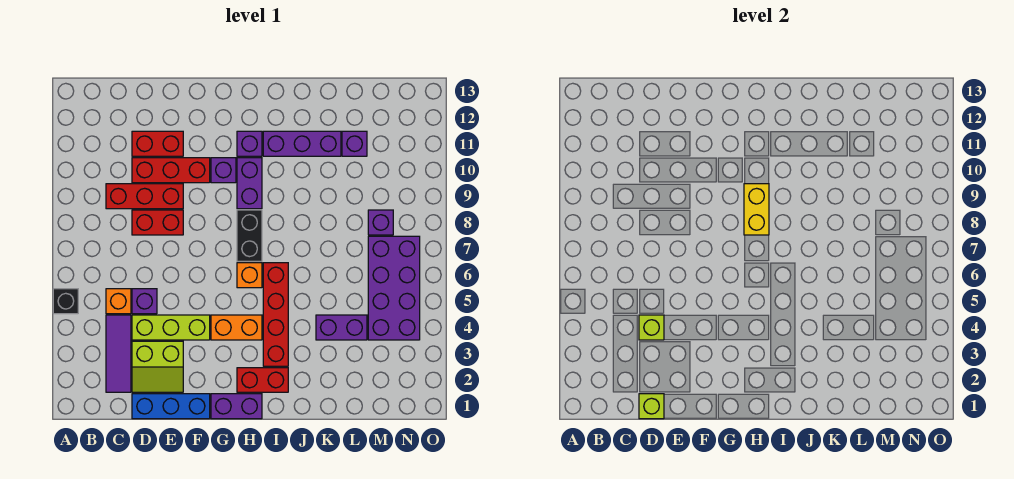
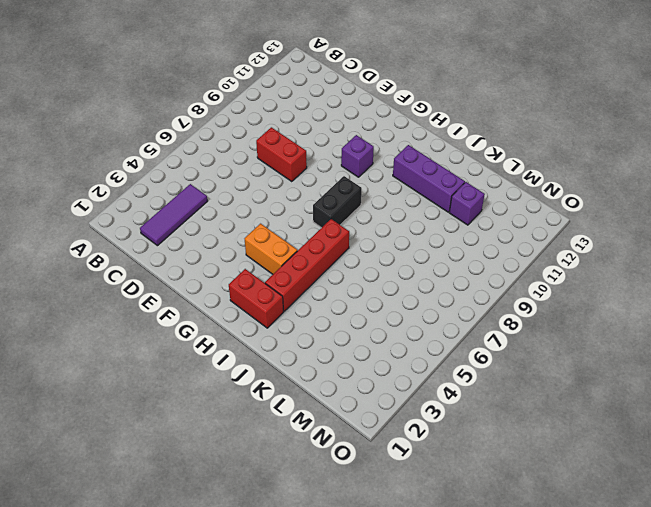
none -> black 1x1 brick [53,289,78,314]
none -> orange 1x1 brick [106,289,131,314]
none -> red 1x3 brick [106,184,183,209]

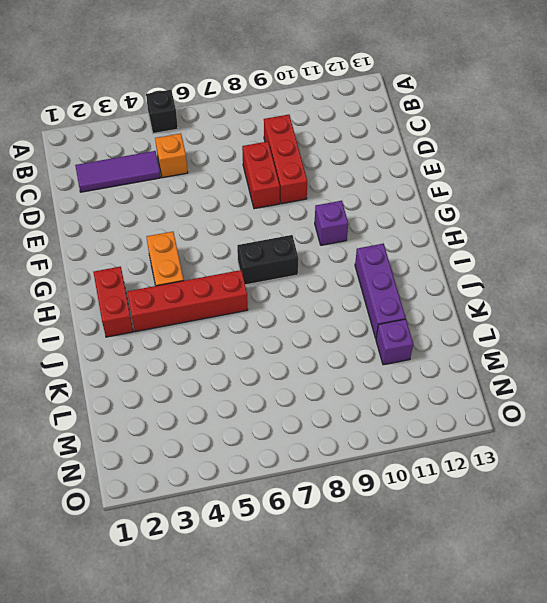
none -> blue 1x3 brick [132,394,210,419]
none -> lime 2x2 slope [132,341,183,392]
none -> lime 1x3 brick [132,315,210,340]

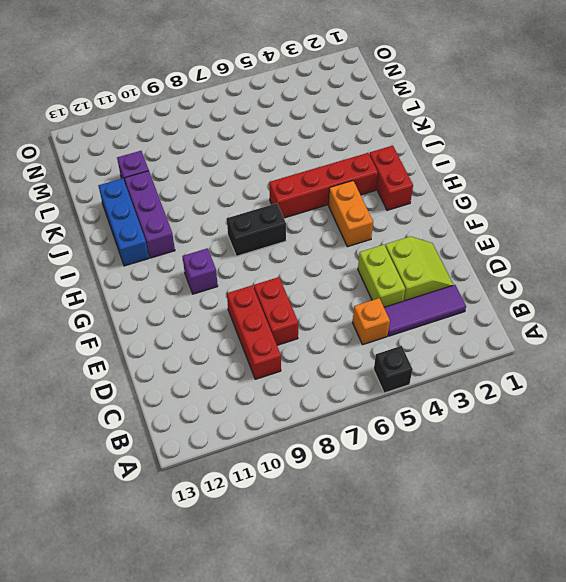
lime 1x2 brick [358,245,405,307] -> lime 1x3 brick [132,315,210,340]
blue 1x3 brick [98,178,149,266] -> blue 1x3 brick moved to [132,394,210,419]
none -> purple 1x1 brick [132,289,157,314]
none -> red 1x3 brick [132,158,210,183]
none -> red 1x2 brick [132,131,183,156]

